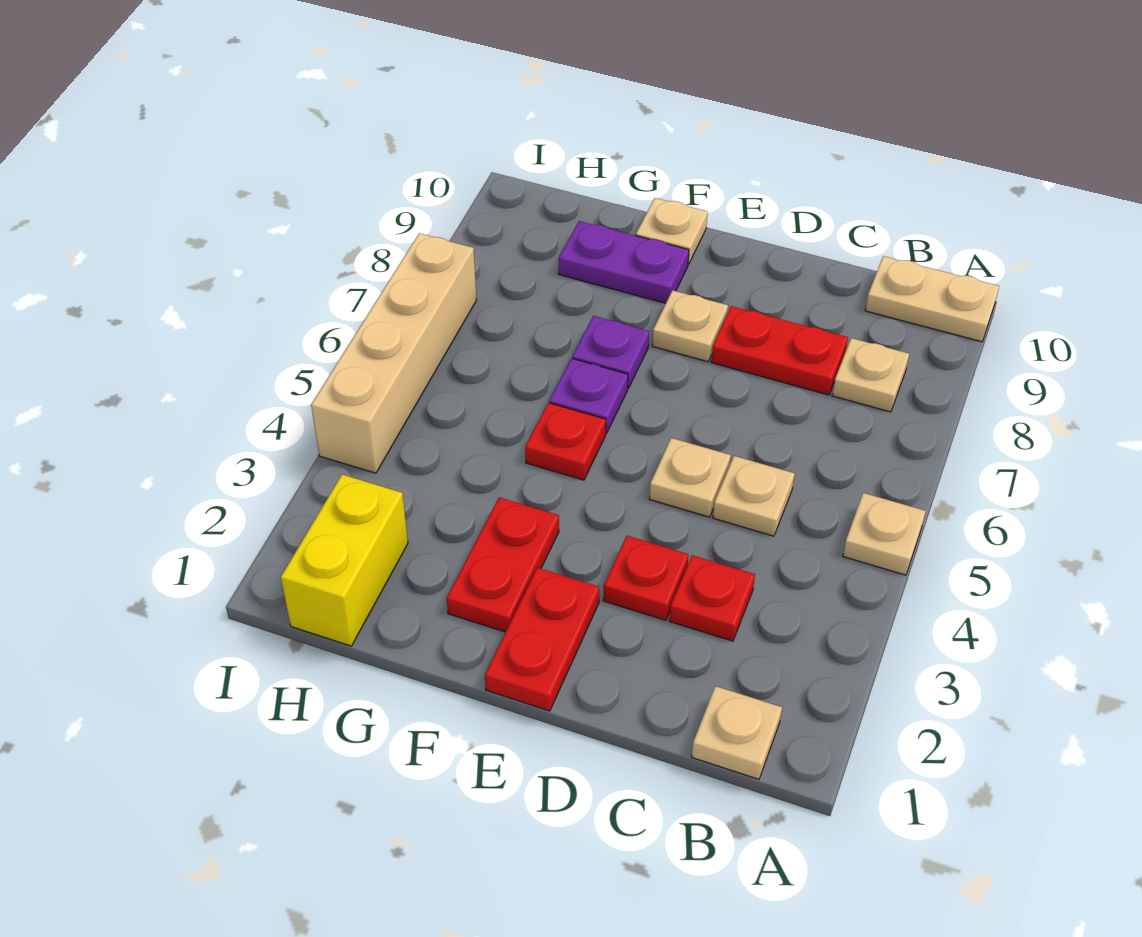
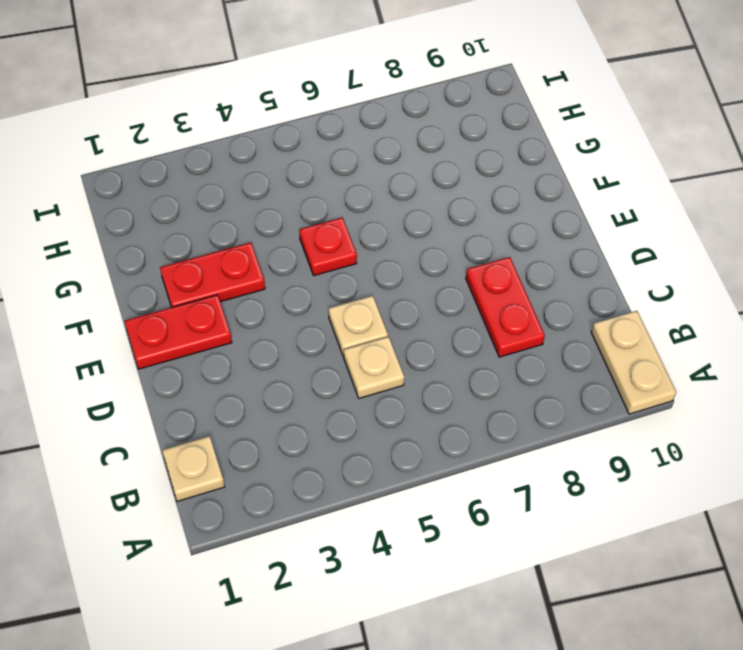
none -> tan 1x1 plate [843,493,926,575]
none -> tan 1x1 plate [832,338,909,412]
none -> red 1x1 plate [669,555,755,641]

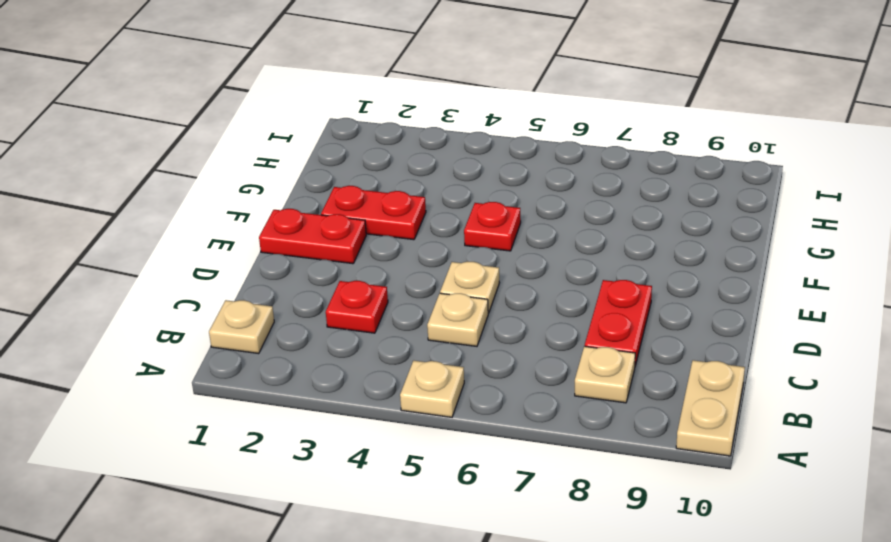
none -> red 1x1 plate [603,536,689,620]
none -> tan 1x1 plate [652,290,728,362]
none -> purple 1x1 plate [549,358,628,433]

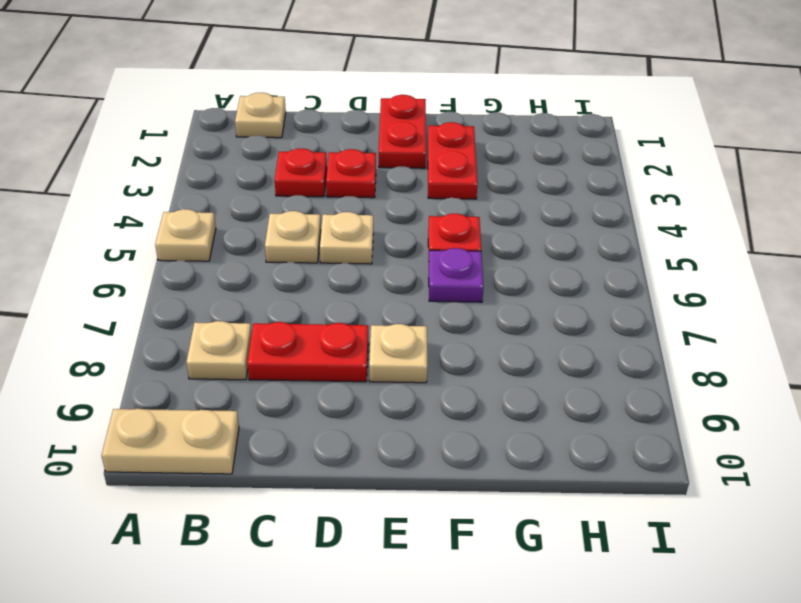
none -> purple 1x1 plate [572,316,649,388]
none -> purple 1x2 plate [559,221,689,303]
none -> tan 1x1 plate [636,198,708,264]

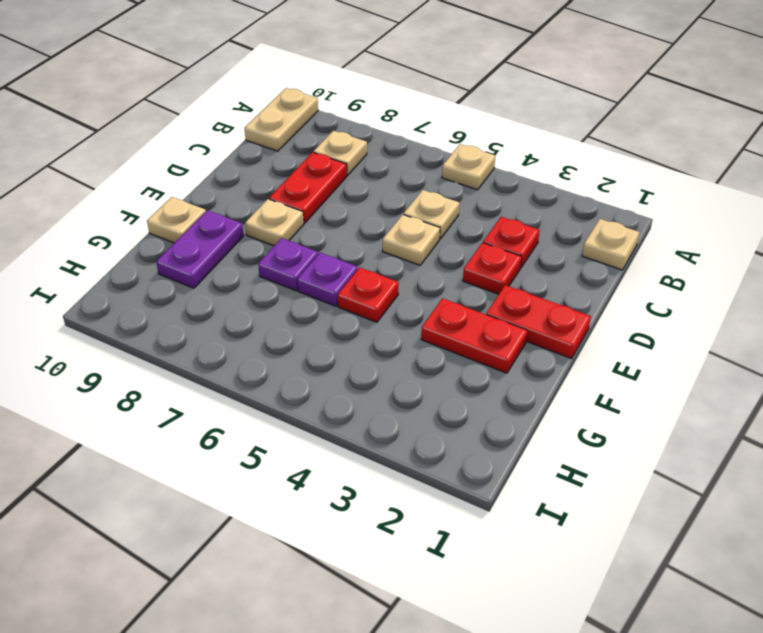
none -> yellow 1x2 brick [281,474,408,646]
none -> tan 1x4 brick [311,233,476,473]

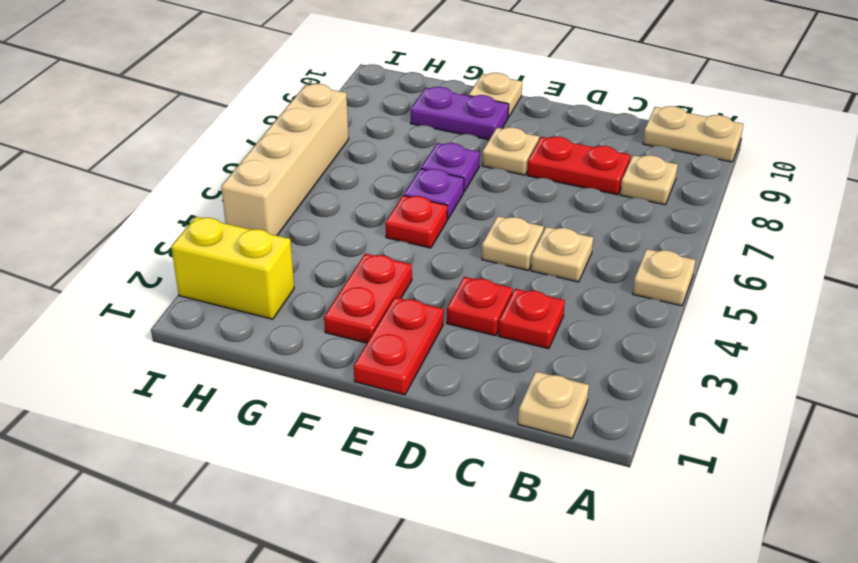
yellow 1x2 brick [171,217,294,319] -> yellow 1x2 brick turned to [281,474,408,646]

